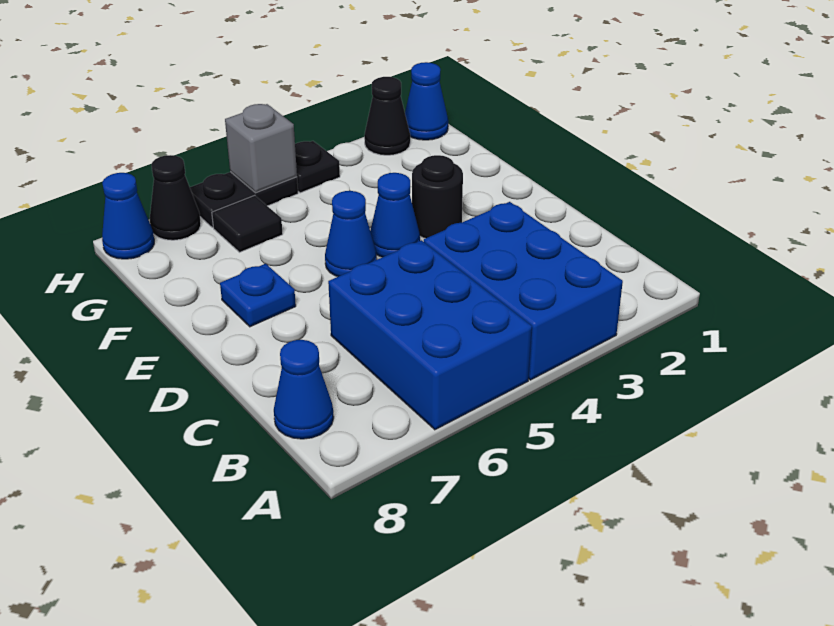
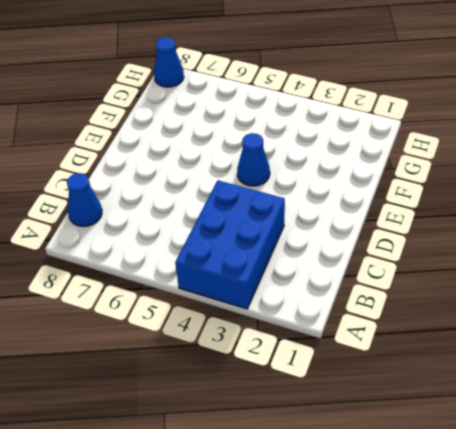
none -> blue 2x3 brick [328,240,532,430]
none -> black 1x1 round brick [412,155,463,238]
none -> blue 1x1 cone [325,191,377,277]

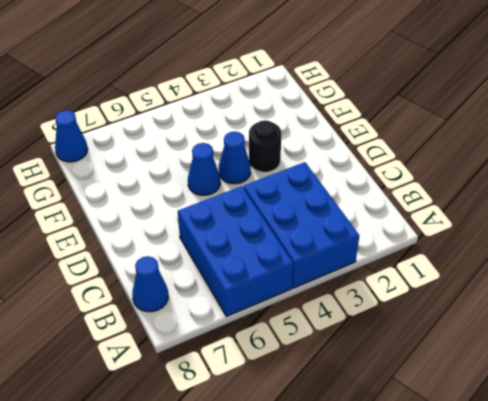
none -> blue 1x1 plate [220,264,296,327]
none -> black 1x1 tile [212,195,283,252]
none -> blue 1x1 cone [405,62,448,140]

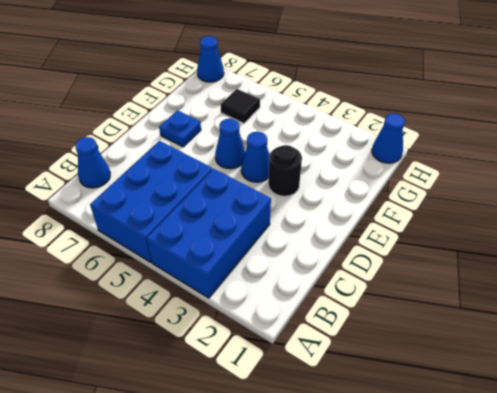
none -> black 1x1 cone [364,77,410,155]
none -> black 1x1 plate [295,141,340,193]
none -> black 1x2 plate [190,172,298,228]

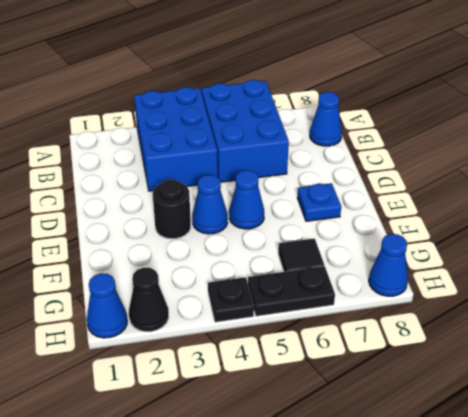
none -> black 1x1 cone [150,155,201,240]
none -> grey 1x1 brick [225,104,297,193]

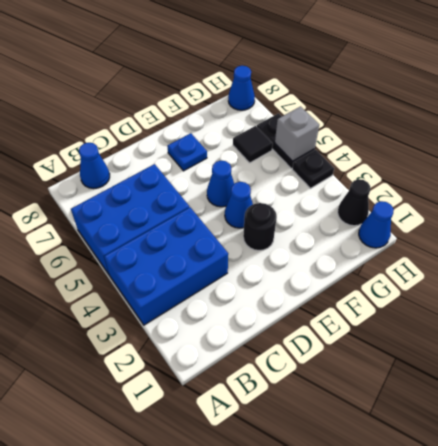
none -> black 1x1 cone [150,155,201,240]

